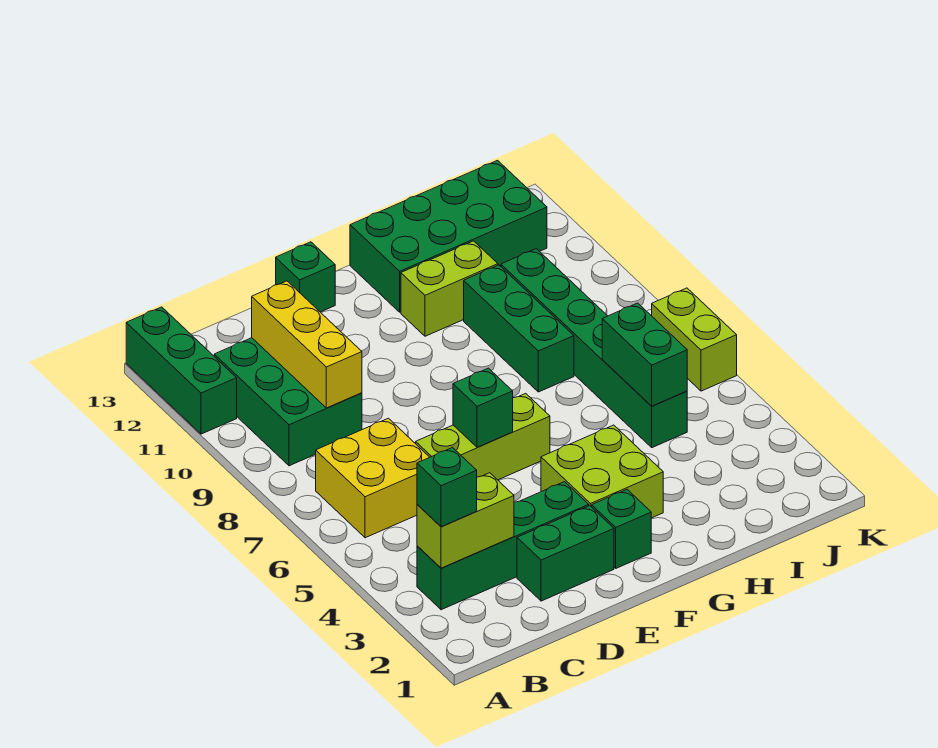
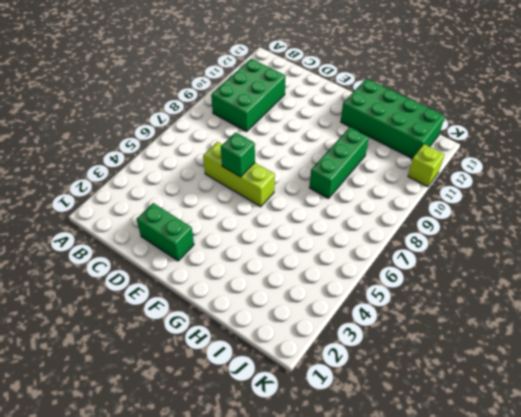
lime 1x1 brick [408,144,444,187] -> none
none -> green 1x3 brick [126,307,237,434]
none -> green 1x4 brick [417,482,589,610]
none -> yellow 2x2 brick [316,418,430,538]

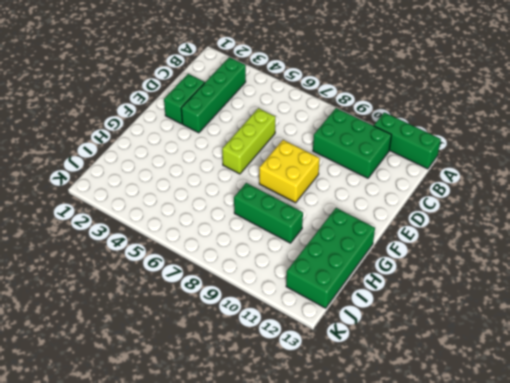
yellow 2x2 brick [259,140,320,203] -> yellow 2x2 brick moved to [316,418,430,538]
none -> green 1x1 brick [276,242,335,312]
none -> green 1x1 brick [592,490,651,568]
none -> lime 2x2 brick [541,425,663,518]

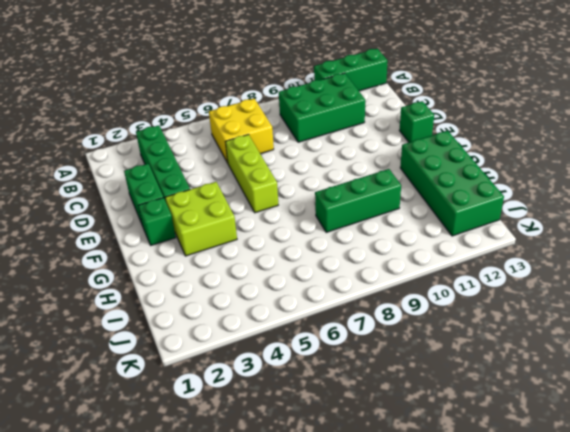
none -> lime 1x2 brick [401,241,498,336]
none -> green 1x6 brick [501,249,687,448]
none -> lime 1x2 brick [652,288,737,391]

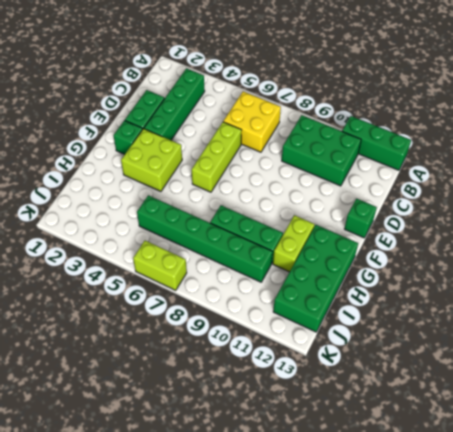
none -> lime 1x2 brick [417,473,514,568]
none -> yellow 1x3 brick [252,281,362,408]
none -> green 1x1 brick [453,368,513,448]

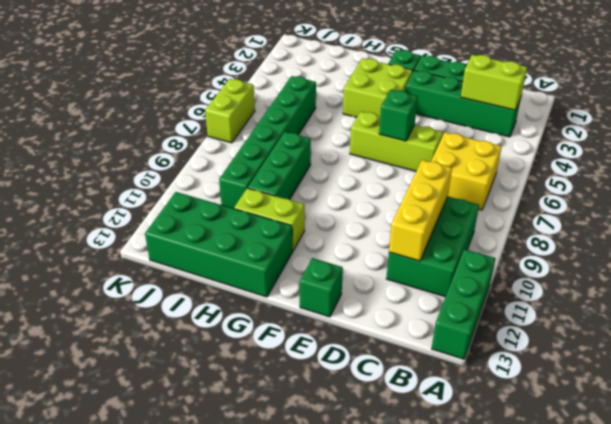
none -> green 1x2 brick [602,303,687,406]
none -> green 1x1 brick [417,448,477,527]

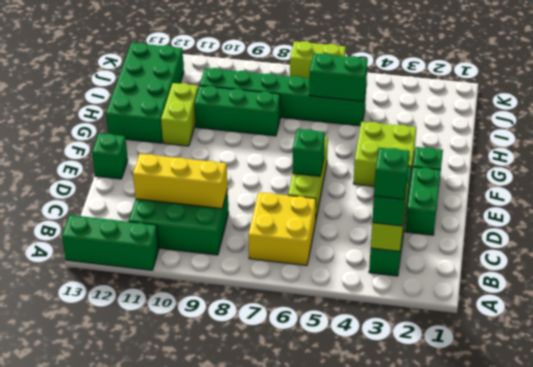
green 1x1 brick [374,148,410,199] -> none

